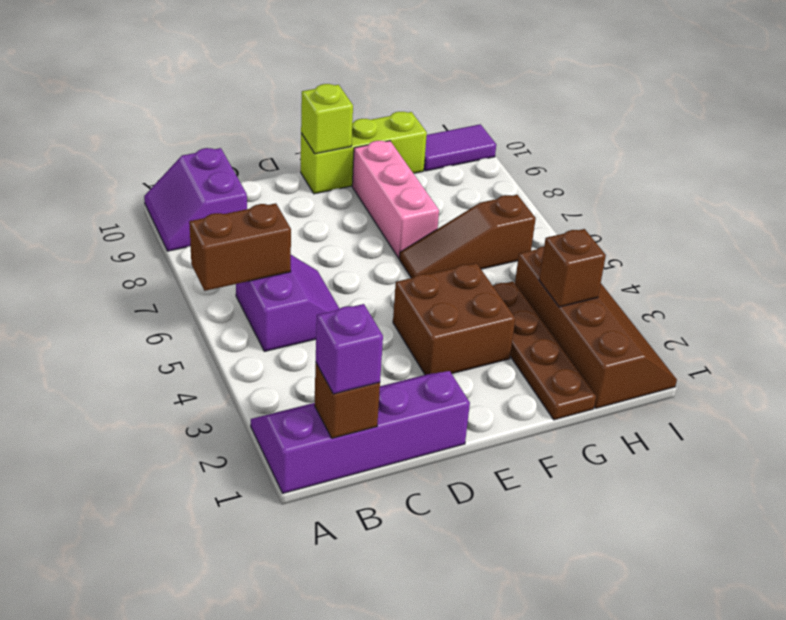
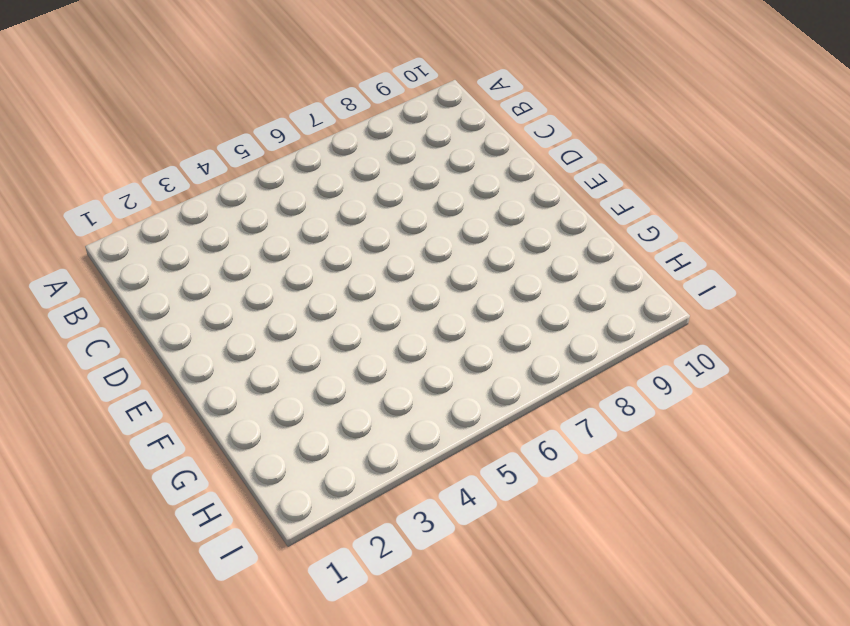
none -> purple 2x4 slope [251,371,470,493]
none -> purple 2x2 slope [144,148,247,251]
none -> purple 2x2 slope [236,255,339,351]

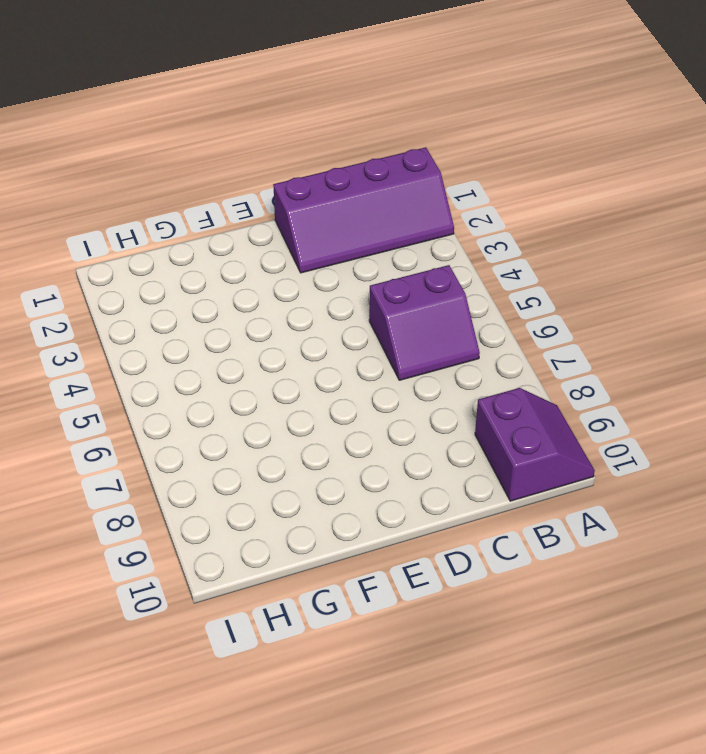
purple 2x2 slope [369,265,480,380] -> purple 2x2 slope turned to [236,255,339,351]
none -> brown 2x2 brick [393,263,515,375]
none -> lime 1x3 brick [301,112,427,194]
none -> brown 1x3 slope [399,195,536,278]

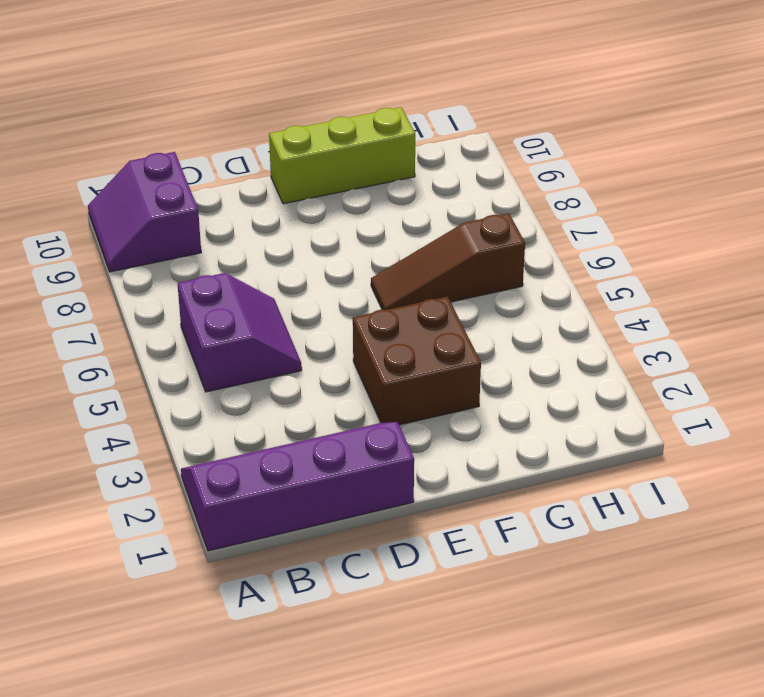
none -> pink 1x3 brick [352,141,439,258]
none -> brown 1x4 plate [493,281,596,420]
none -> brown 2x4 slope [515,246,677,408]

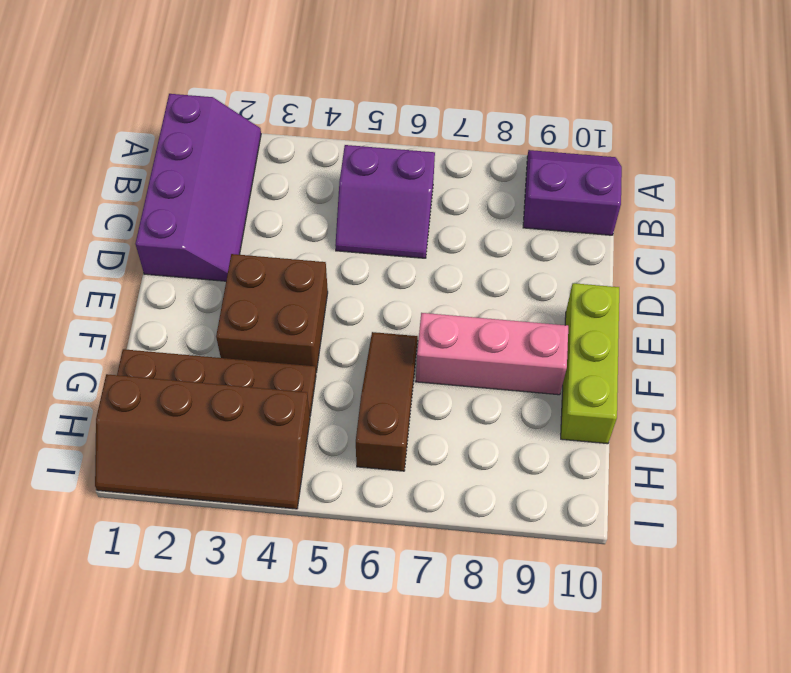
none -> purple 1x2 tile [424,124,496,171]
none -> brown 1x2 brick [189,203,291,291]
none -> brown 1x1 brick [314,363,380,438]

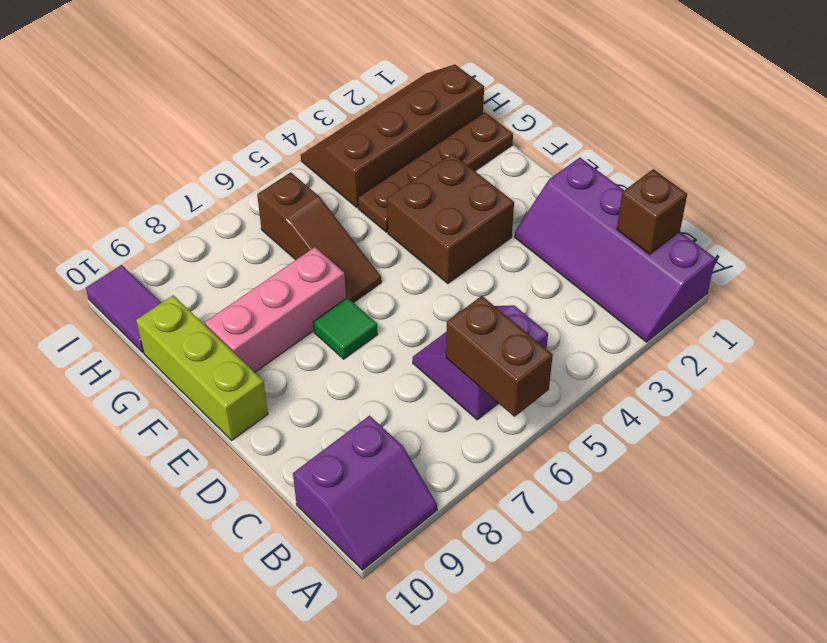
green 1x1 tile [313,298,378,359] -> none
none -> lime 1x1 brick [301,84,353,154]
none -> brown 1x1 brick [539,229,606,307]
none -> purple 1x1 brick [316,304,383,394]

